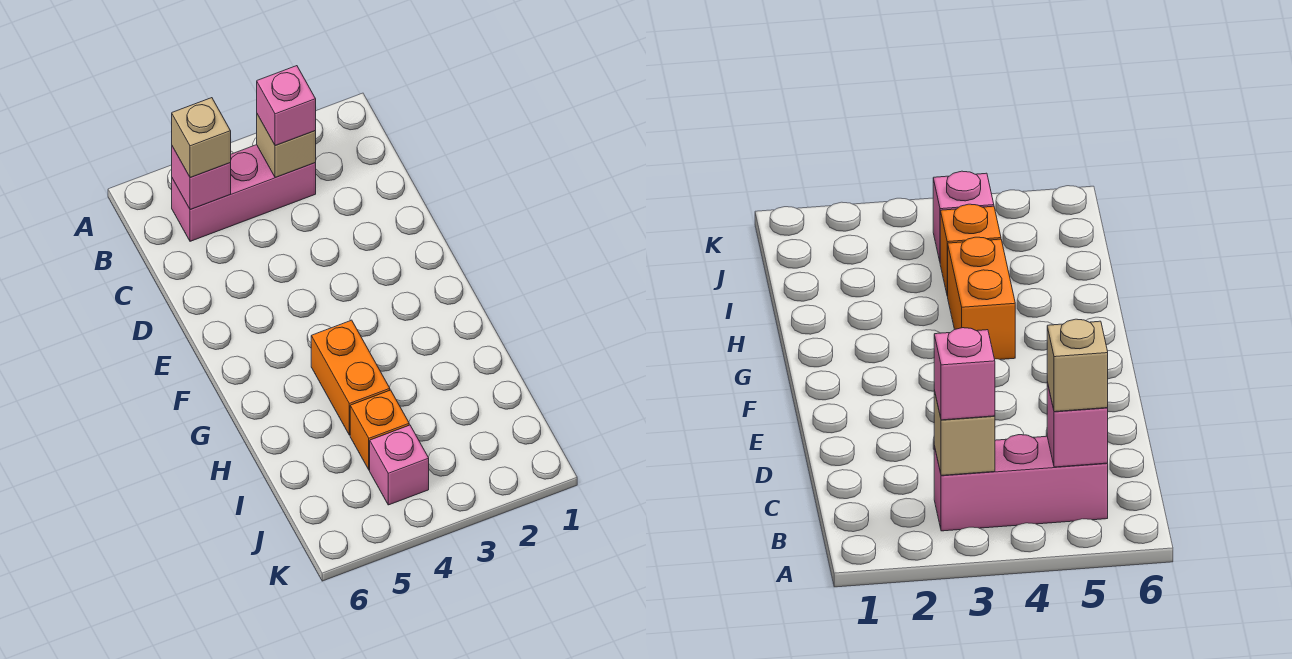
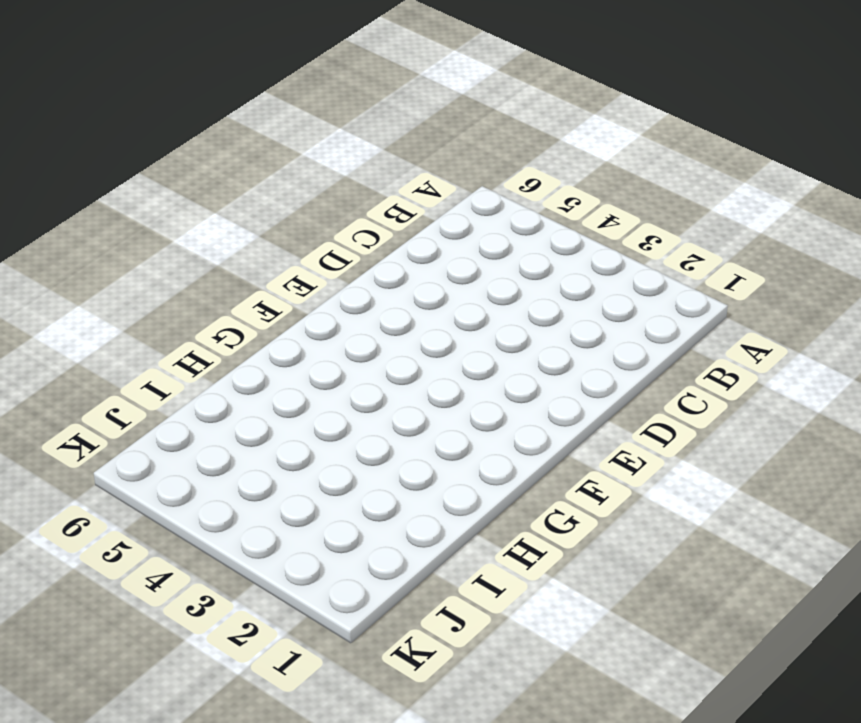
none -> pink 1x3 brick [172,145,316,241]
none -> orange 1x2 brick [311,320,390,435]

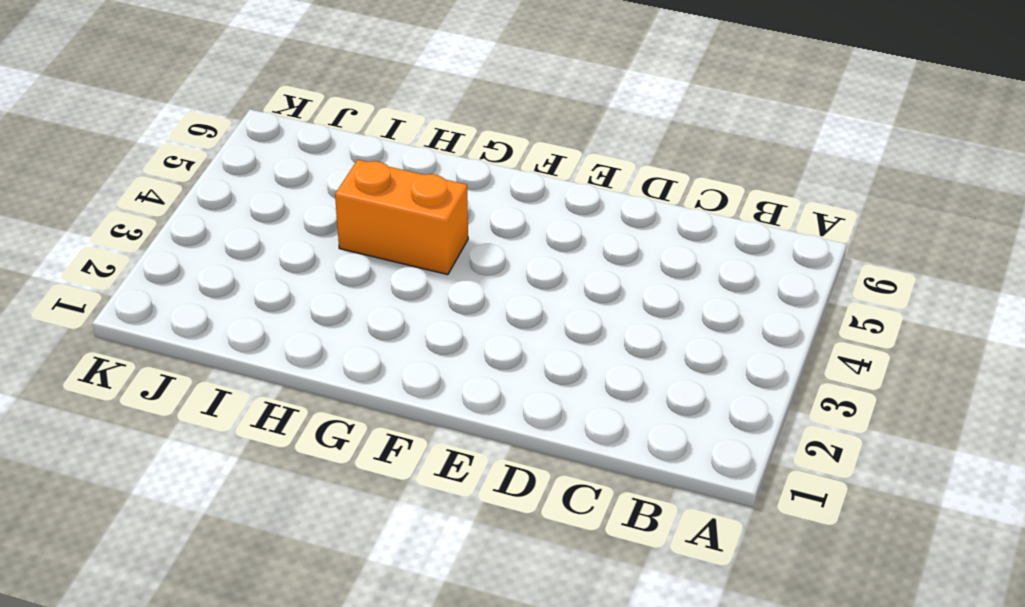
none -> pink 1x3 brick [172,145,316,241]
none -> orange 1x1 brick [350,390,409,470]

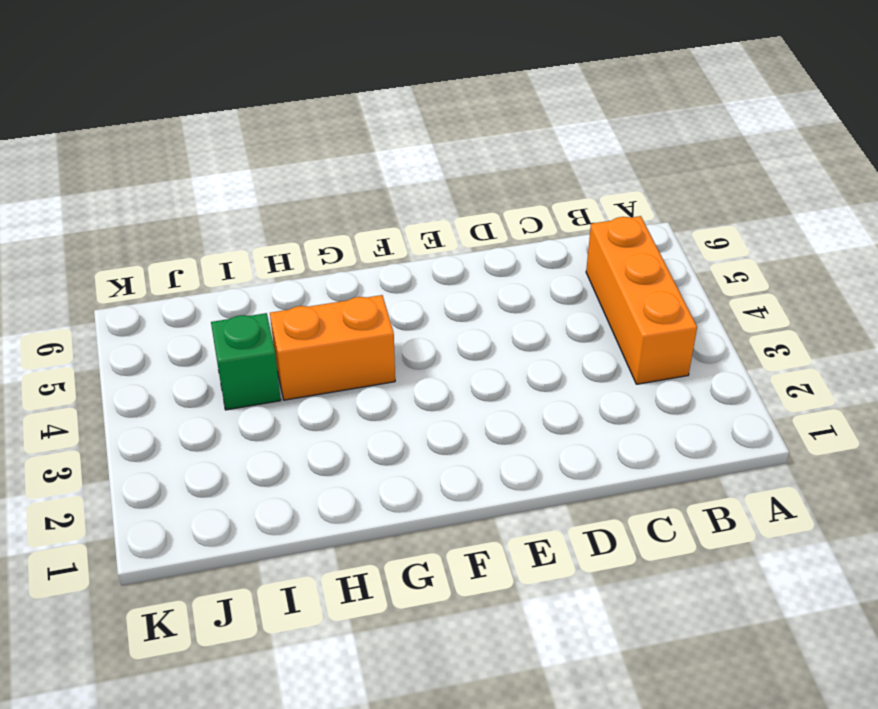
orange 1x3 brick [586,216,697,384] -> pink 1x3 brick [172,145,316,241]
green 1x1 brick [211,313,281,410] -> orange 1x1 brick [350,390,409,470]
none -> pink 1x1 brick [370,425,429,505]
none -> tan 1x1 brick [257,114,316,178]

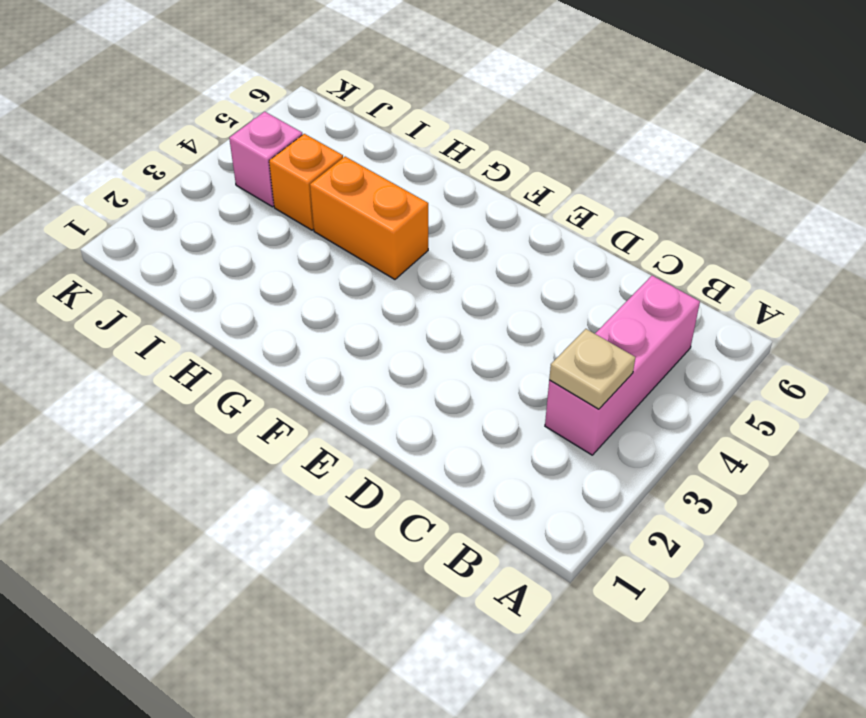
tan 1x1 plate [549,329,635,409] -> tan 1x1 brick [257,114,316,178]
none -> pink 1x1 brick [172,146,231,210]
none -> pink 1x1 brick [257,66,316,146]

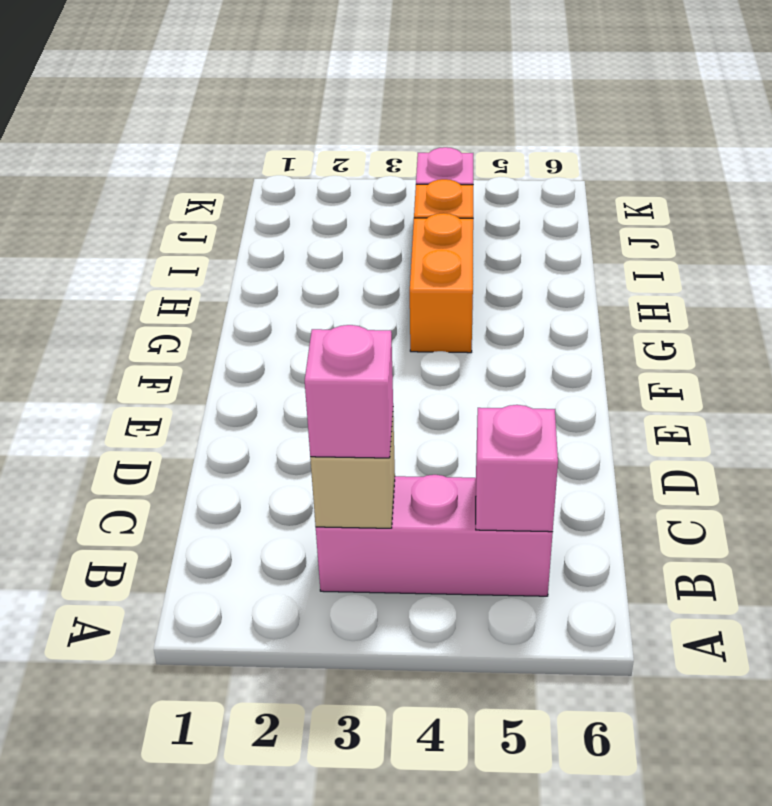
none -> tan 1x1 brick [172,98,231,178]

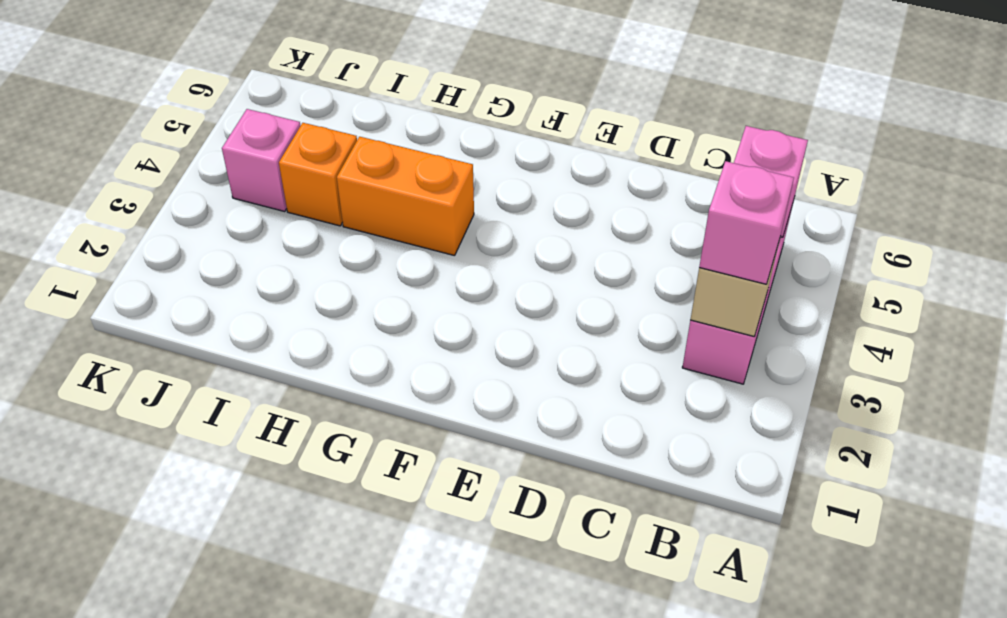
none -> tan 1x1 brick [172,98,231,178]

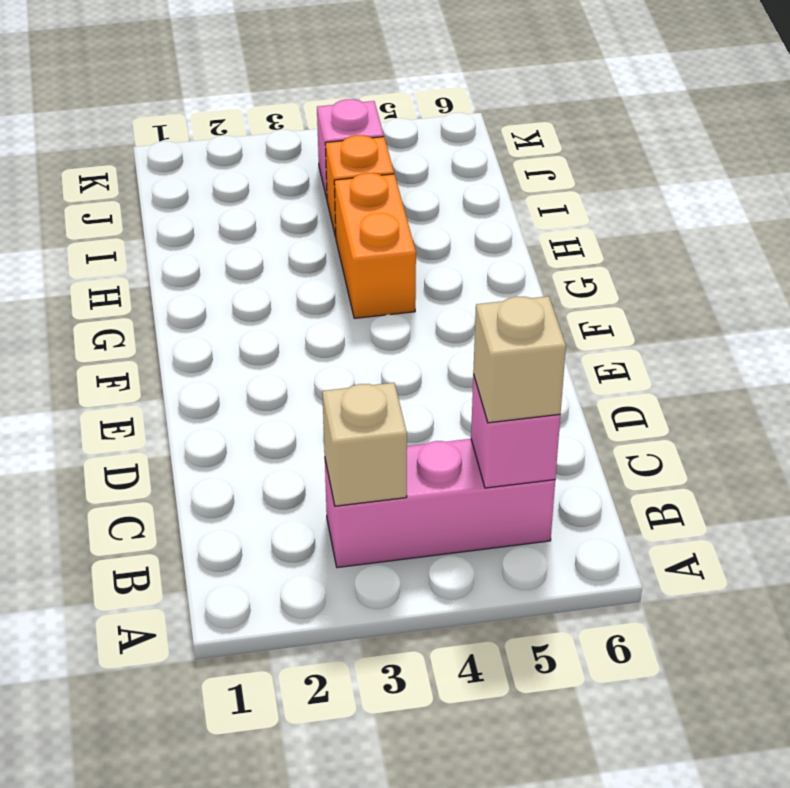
none -> pink 1x1 brick [257,66,316,146]

